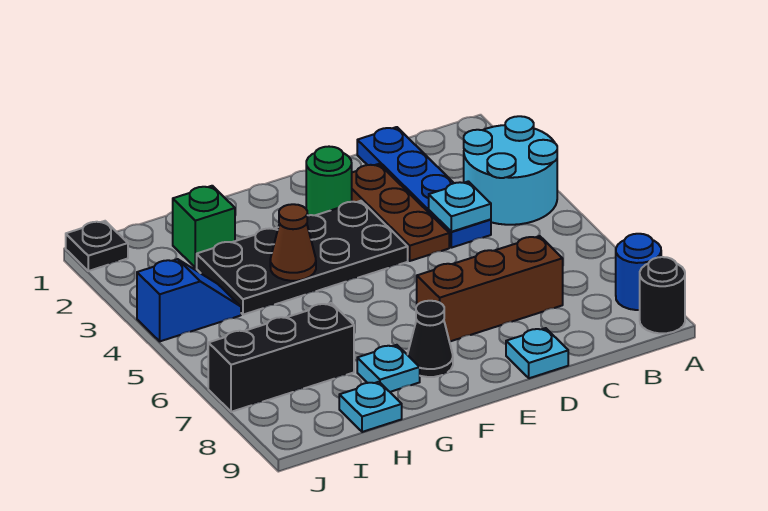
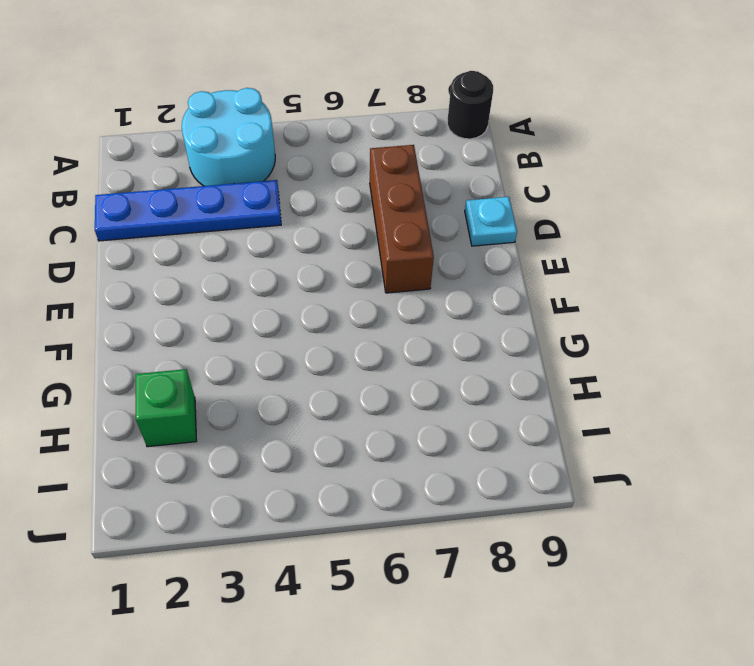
none -> blue 1x1 round brick [616,234,661,310]
none -> brown 1x3 plate [352,164,449,261]
none -> green 1x1 round brick [306,147,352,215]

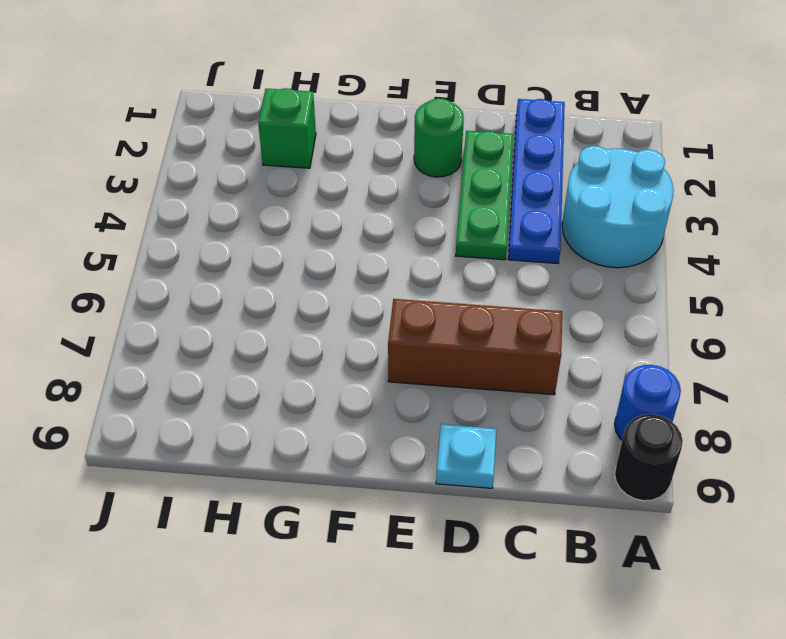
green 1x3 plate [456,131,514,260] -> brown 1x3 plate [352,164,449,261]
none -> black 2x4 plate [197,201,408,315]
none -> black 1x1 cone [408,301,453,377]
none -> cyan 1x1 plate [357,345,420,392]

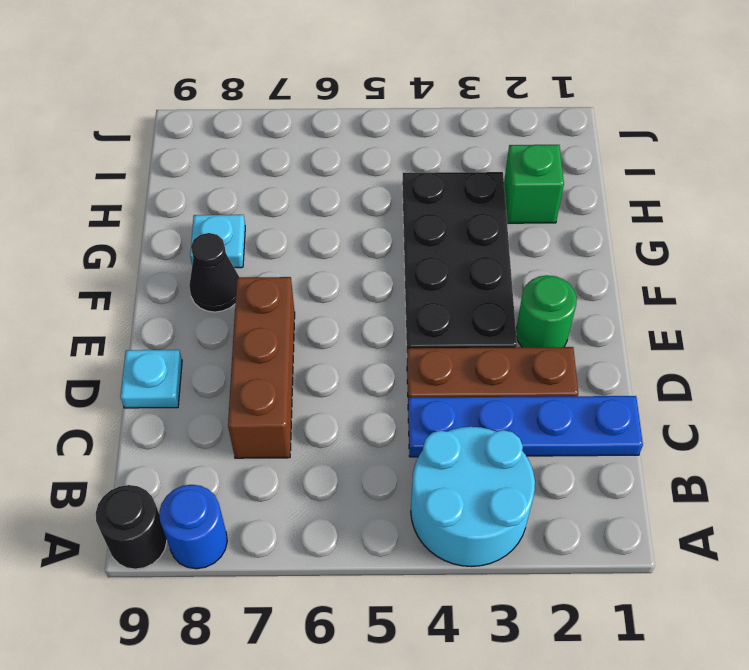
none -> black 1x3 brick [208,303,354,412]
none -> cyan 1x1 plate [339,382,402,432]
none -> blue 1x2 slope [137,259,241,341]

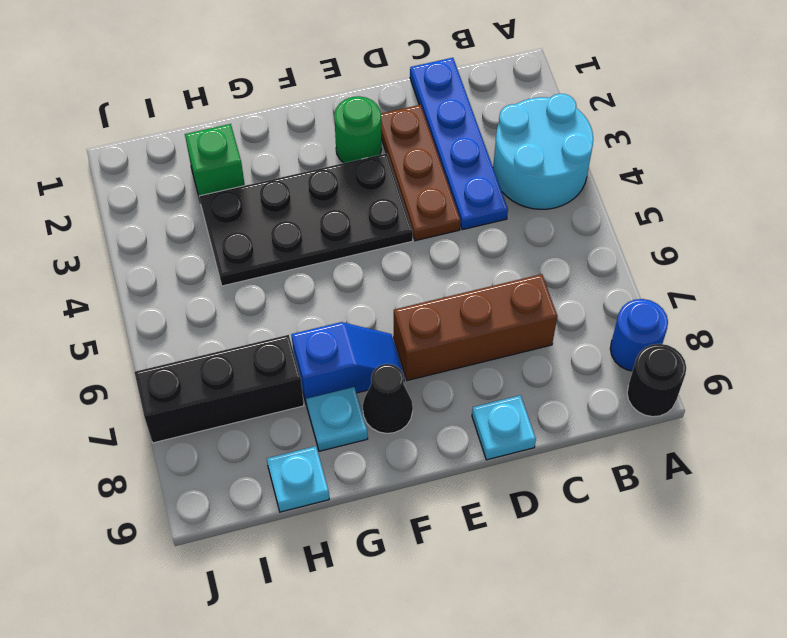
blue 1x2 slope [291,322,404,405] -> blue 1x2 slope moved to [137,259,241,341]
none -> black 1x1 plate [66,221,128,271]
none -> cyan 1x1 plate [429,181,491,232]
none -> brown 1x1 cone [270,204,316,281]

